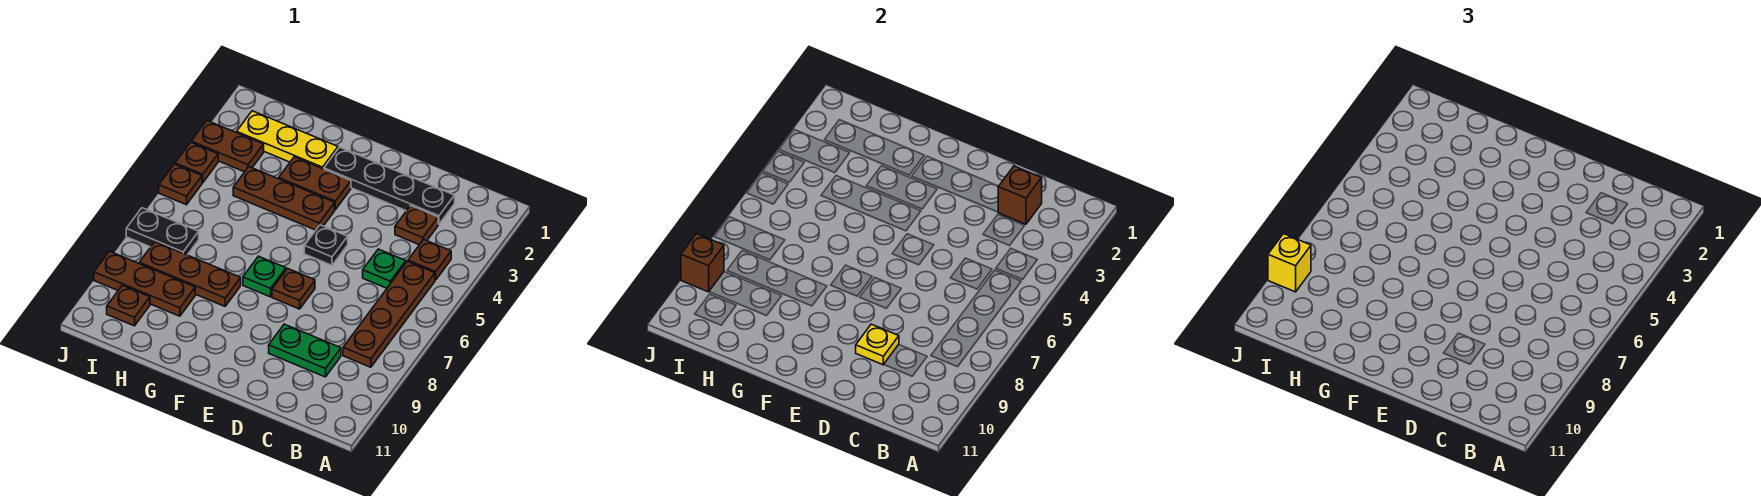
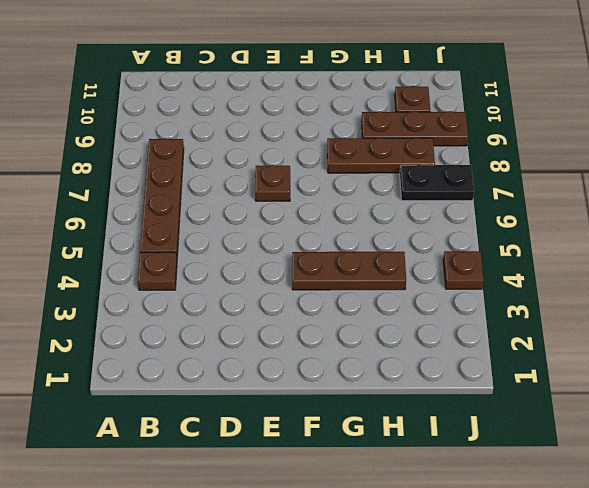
none -> black 1x4 plate [324,147,455,224]
none -> brown 1x1 plate [395,206,438,245]
none -> green 1x1 plate [363,249,406,288]

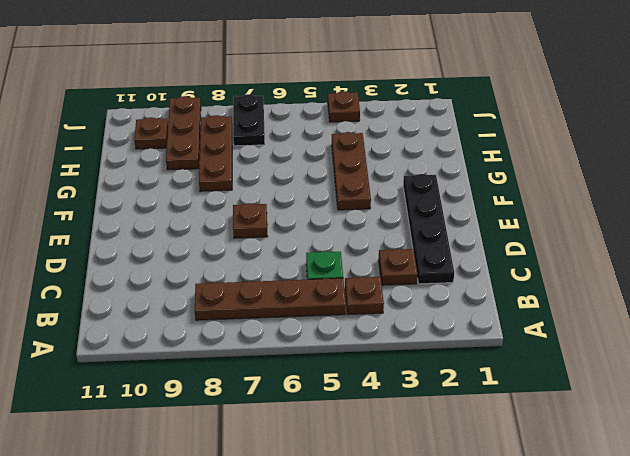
none -> green 1x2 plate [269,324,341,377]
none -> black 1x1 plate [304,225,348,265]
none -> brown 1x2 plate [279,157,351,209]

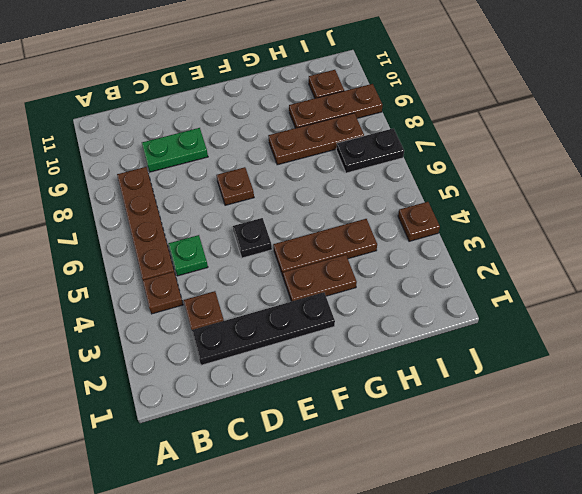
none -> green 1x1 plate [243,256,286,297]
none -> yellow 1x3 plate [237,111,338,169]
none -> brown 1x2 plate [191,121,264,172]

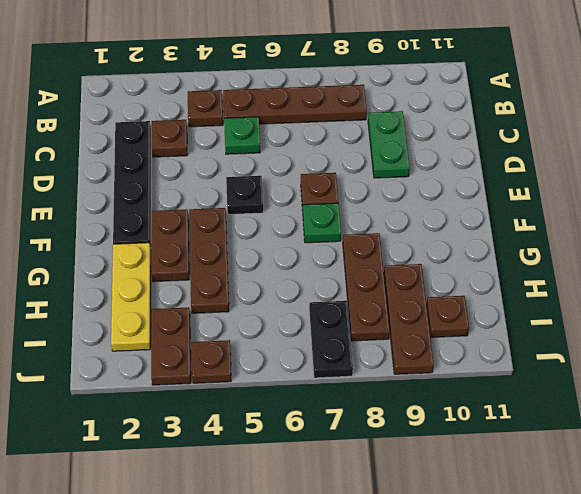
none -> brown 1x1 plate [159,164,202,205]
none -> brown 1x1 brick [998,166,1042,224]
none -> yellow 1x1 plate [856,324,899,365]

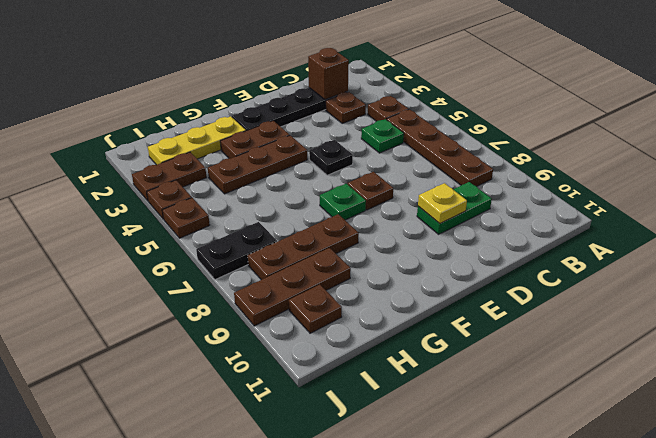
none -> brown 1x1 brick [681,234,724,292]
none -> yellow 1x1 brick [1268,234,1311,292]

